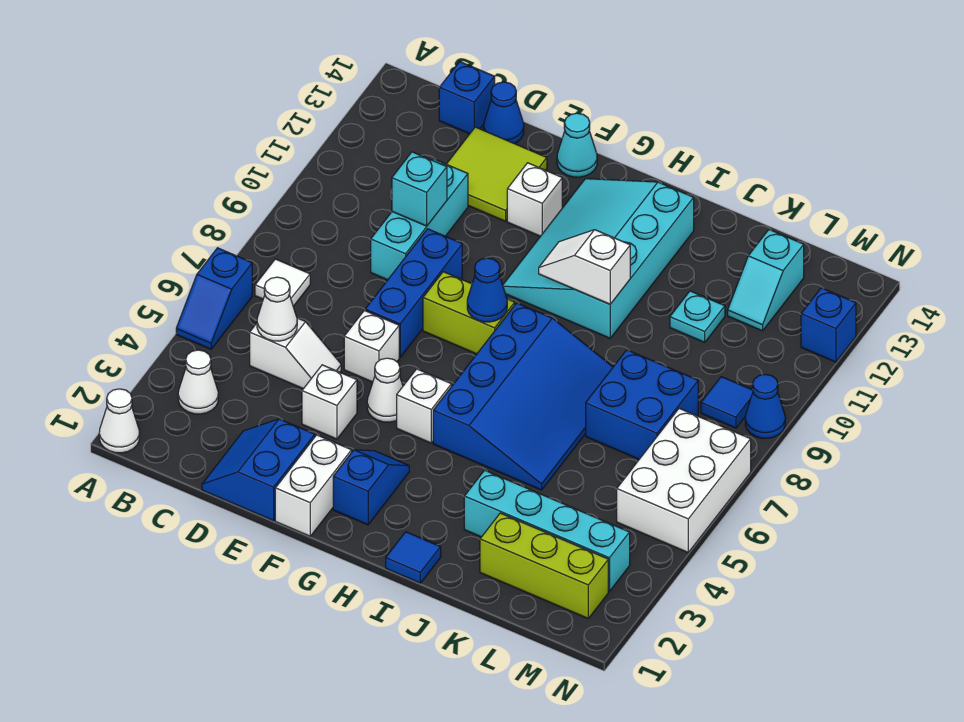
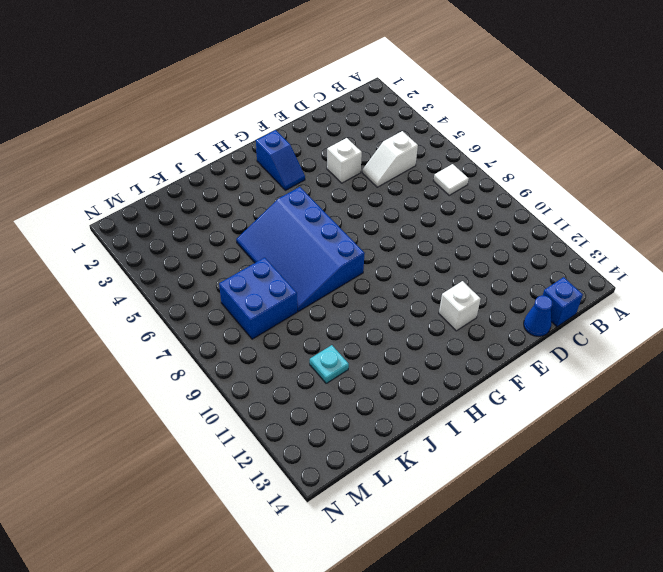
none -> white 1x1 cone [99,389,139,453]
none -> blue 1x2 slope [176,248,252,349]
none -> white 1x1 cone [178,350,218,414]
none -> blue 2x2 slope [202,419,315,521]

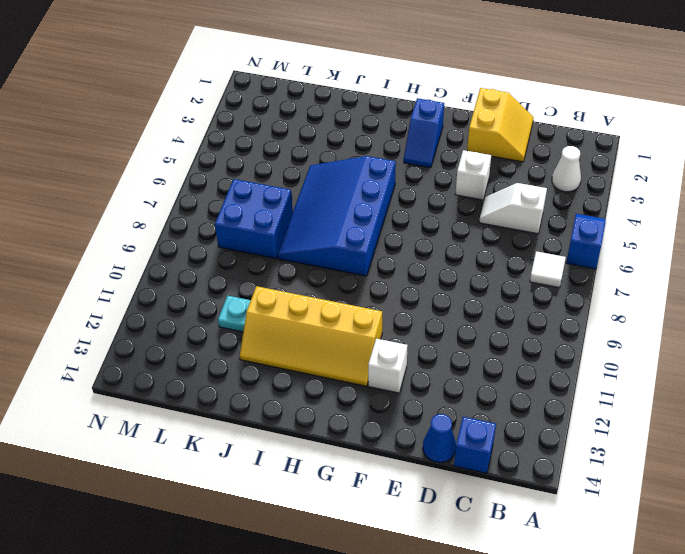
yellow 2x2 slope [467,88,534,162] -> blue 2x2 slope [202,419,315,521]
yellow 2x4 slope [240,286,382,386] -> cyan 3x4 slope [503,179,694,338]
none -> white 1x1 cone [99,389,139,453]
none -> cyan 1x3 brick [371,159,468,280]
none -> lime 2x2 tile [447,127,547,221]
none -> white 1x1 brick [344,310,399,382]

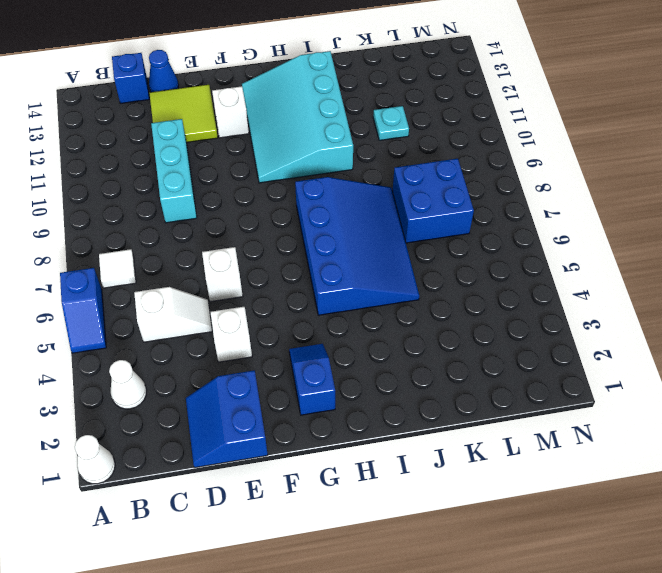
none -> blue 1x3 brick [365,229,462,357]
none -> white 1x2 brick [275,435,352,536]
none -> white 1x1 cone [367,358,403,422]
none -> lime 1x2 brick [423,272,515,354]

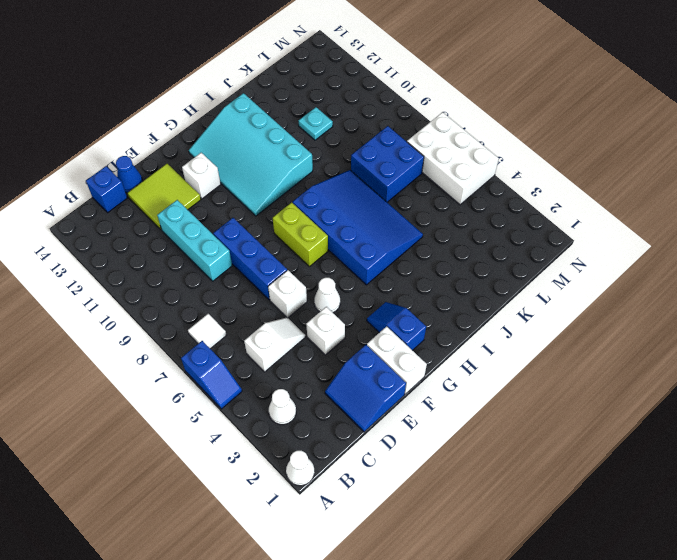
lime 1x2 brick [273,202,328,267] -> lime 1x2 brick turned to [423,272,515,354]
none -> cyan 1x1 cone [557,113,597,177]
none -> white 1x1 brick [397,369,452,443]
none -> blue 1x1 tile [386,532,441,583]
none -> cyan 1x4 brick [464,470,630,591]

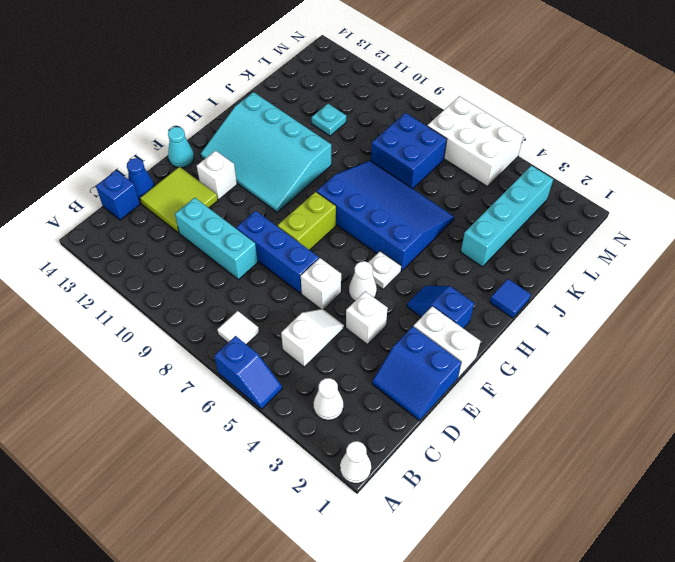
white 1x1 plate [368,251,401,289] -> white 1x1 brick [397,369,452,443]
none -> lime 1x3 brick [480,513,608,618]
none -> cyan 1x2 slope [728,230,804,331]
none -> blue 1x1 tile [701,377,753,428]
none -> blue 1x1 cone [745,374,785,438]

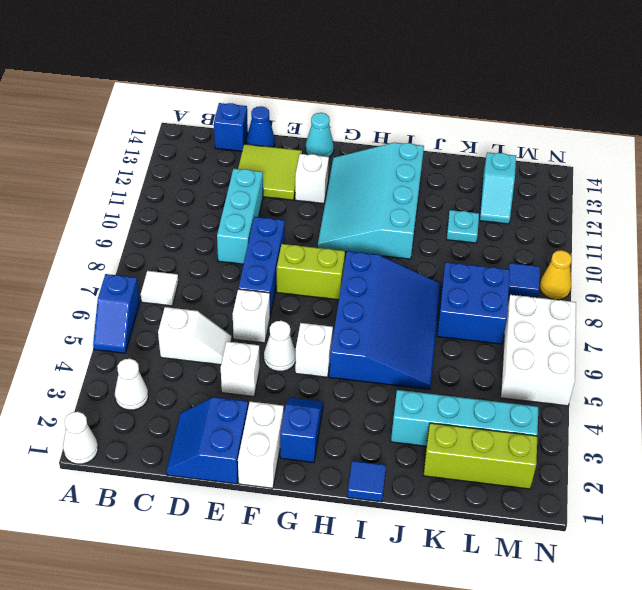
yellow 1x1 cone [540,250,572,300] -> blue 1x1 cone [745,374,785,438]
none -> blue 1x1 brick [801,288,856,362]
none -> white 1x1 cone [257,277,297,341]
none -> cyan 1x1 brick [392,152,447,226]
none -> blue 1x1 cone [467,258,507,322]

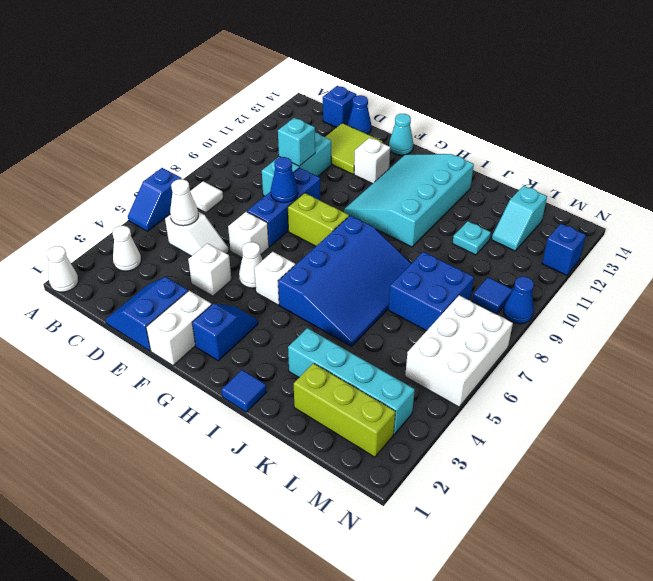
blue 1x1 cone [271,157,298,203] -> blue 1x1 cone moved to [467,258,507,322]
none -> white 1x2 slope [539,230,630,304]

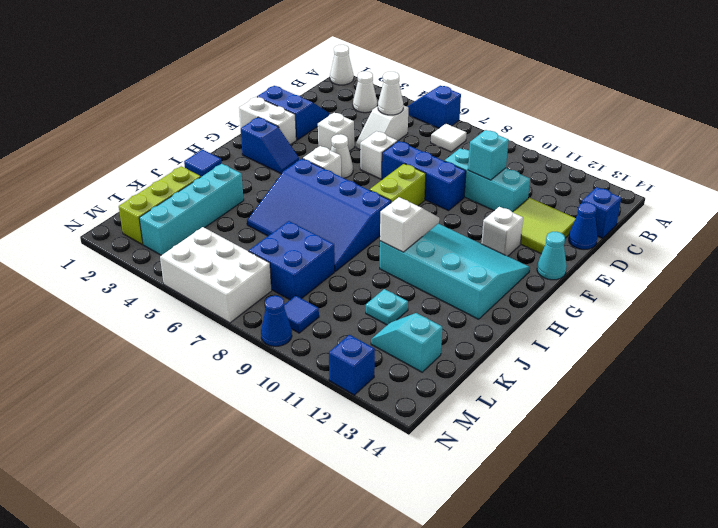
none -> blue 1x1 cone [467,258,507,322]

